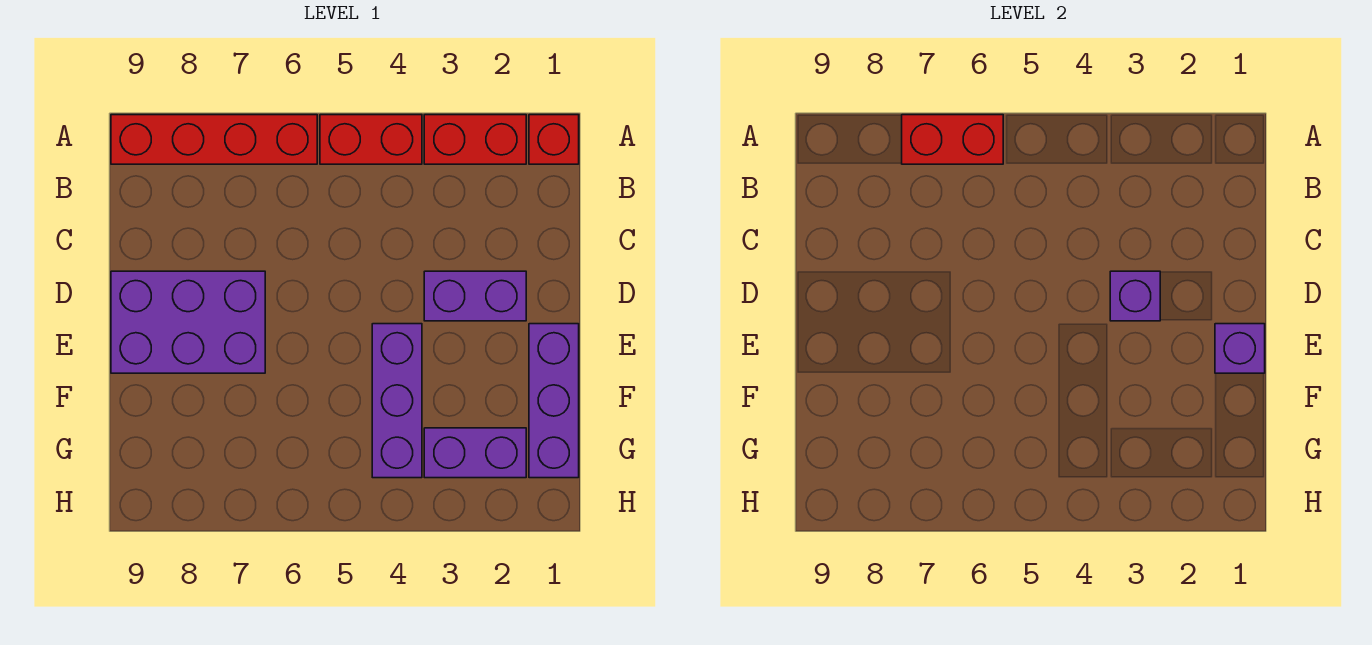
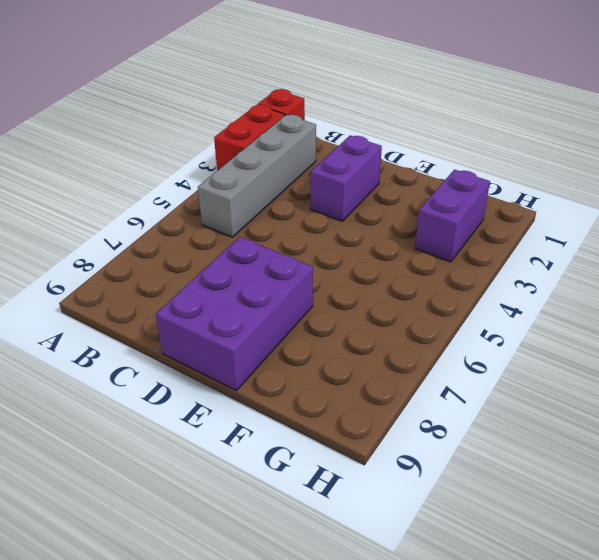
grey 1x4 brick [198,115,316,237] -> none
none -> red 1x2 brick [320,115,422,164]
none -> red 1x4 brick [111,115,317,164]
none -> purple 1x3 brick [529,324,579,478]

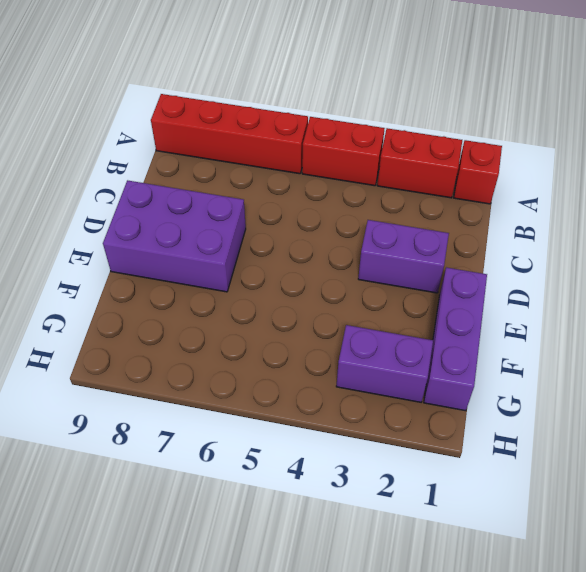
none -> purple 1x3 brick [372,324,422,478]
none -> red 1x2 brick [902,115,1003,164]
none -> purple 1x1 brick [1110,271,1160,321]

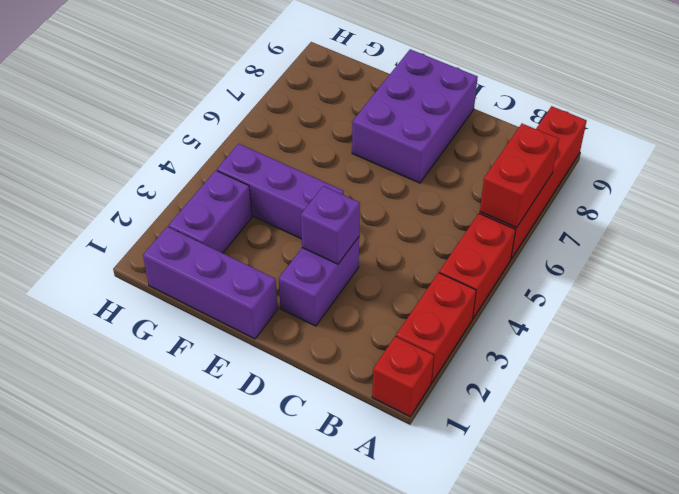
none -> purple 1x1 brick [1215,324,1265,373]

